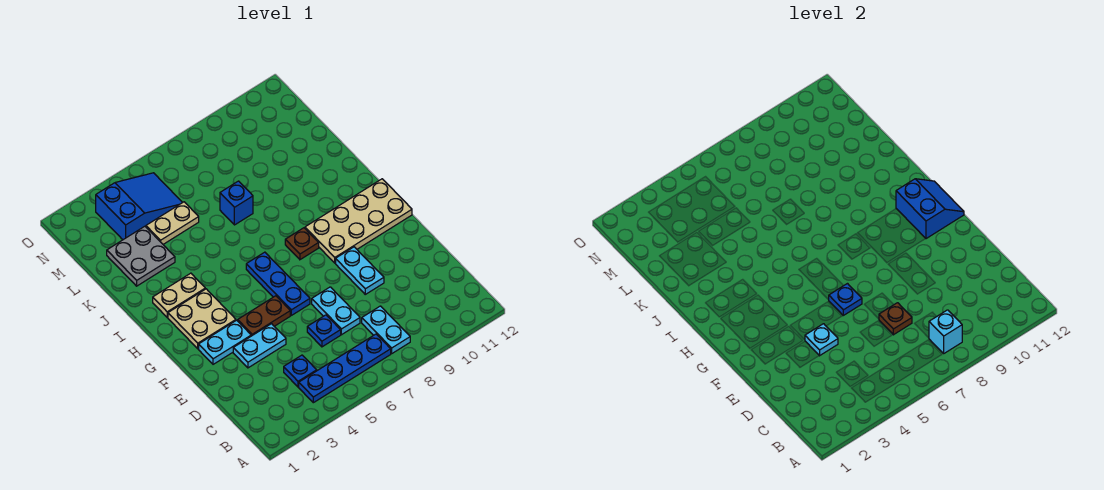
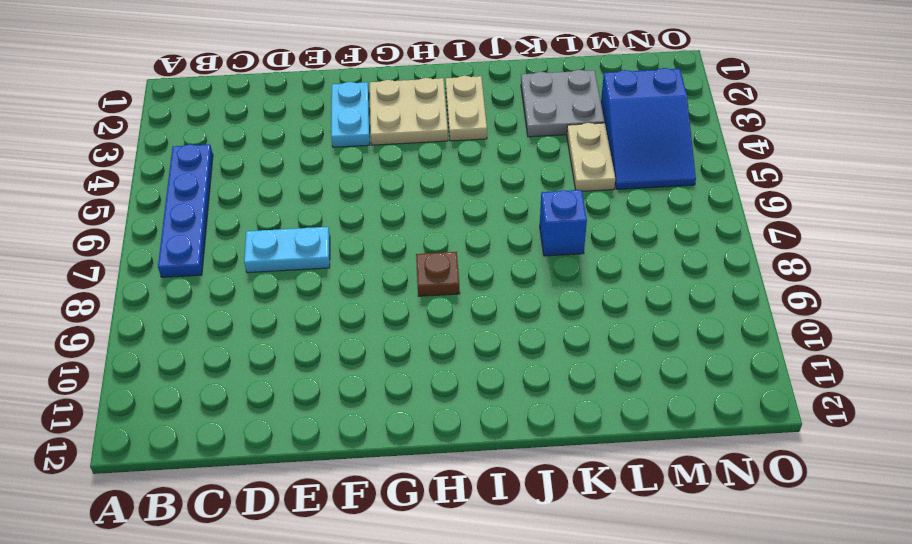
none -> cyan 1x2 plate [362,306,410,353]
none -> blue 1x1 plate [284,355,317,387]
none -> blue 1x1 plate [307,315,341,347]

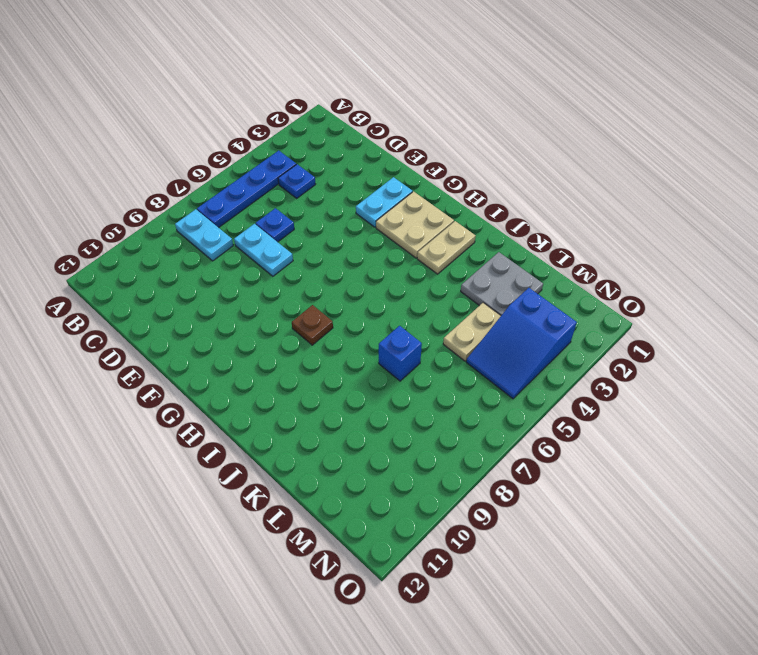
none -> cyan 1x2 plate [233,324,286,368]
none -> cyan 1x2 plate [336,247,384,294]
none -> brown 1x2 plate [238,296,290,336]

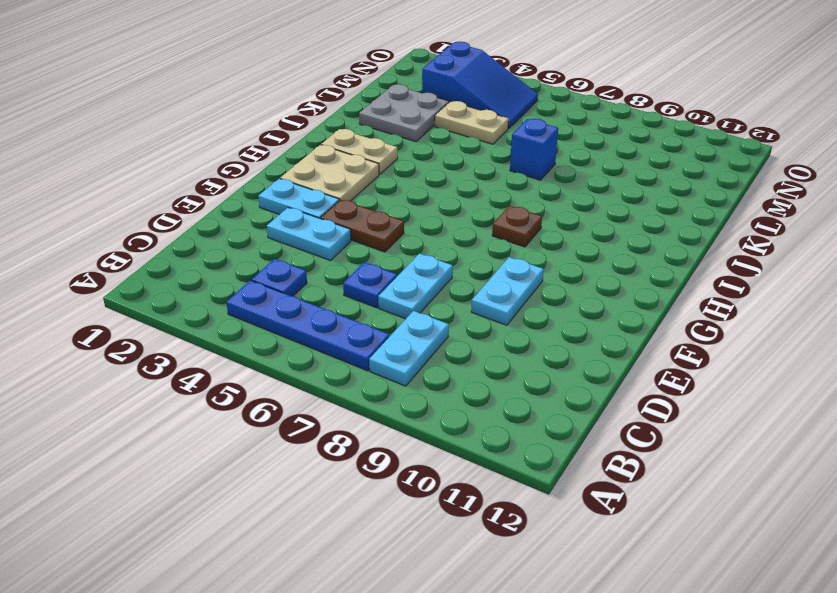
none -> blue 1x3 plate [246,252,310,315]
none -> tan 2x4 plate [305,179,412,263]
none -> cyan 1x1 brick [929,310,962,353]

